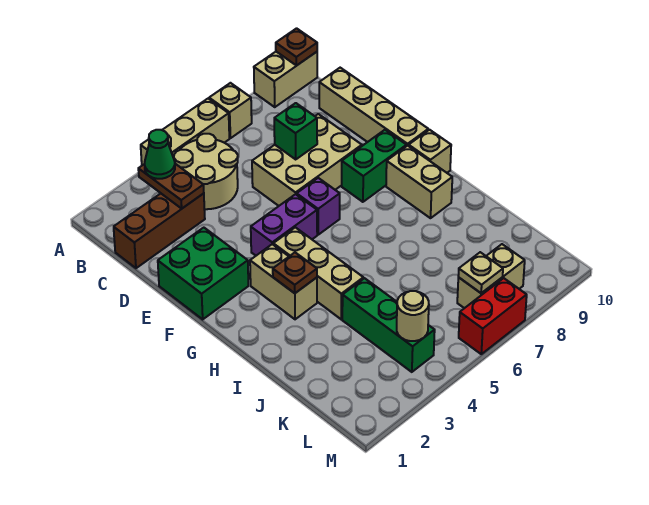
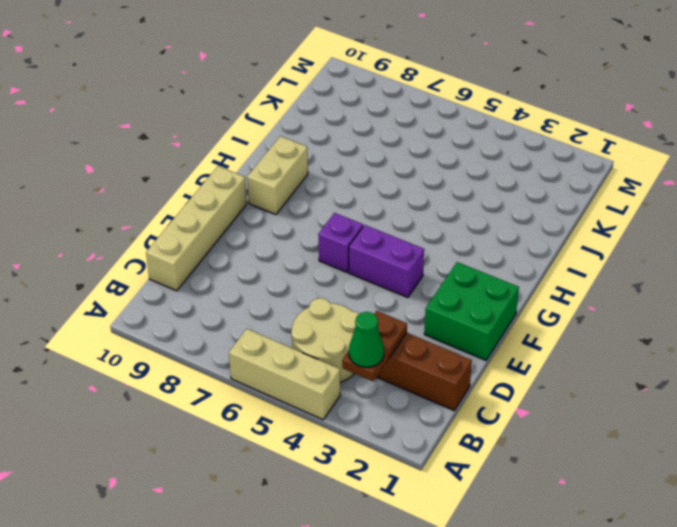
none -> tan 1x1 brick [209,83,252,138]
none -> tan 1x2 brick [254,52,317,107]
none -> tan 2x3 brick [252,114,362,206]

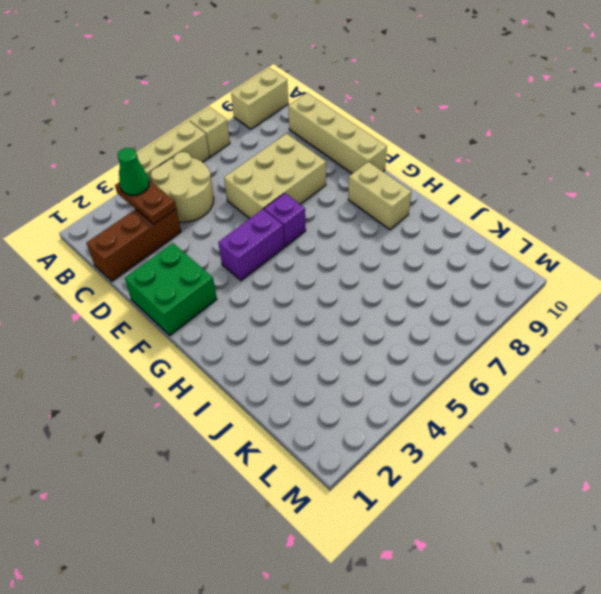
none -> green 1x2 brick [342,130,407,202]
none -> tan 1x2 brick [250,244,317,319]
none -> tan 1x3 brick [273,227,363,319]

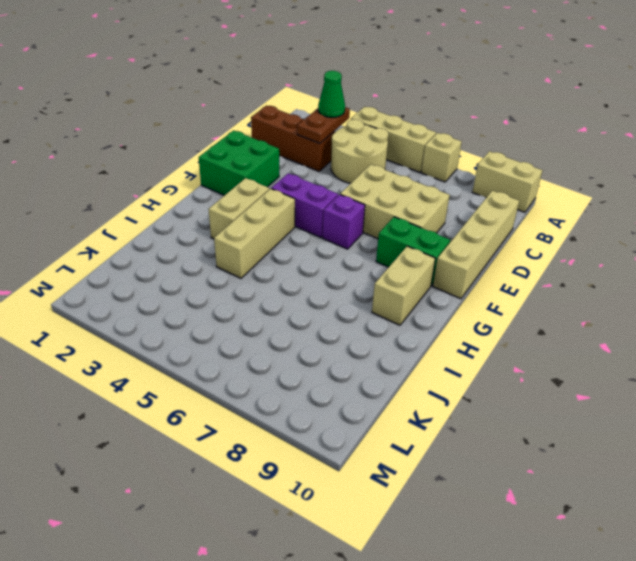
none -> tan 1x1 brick [409,130,451,173]
none -> green 1x3 brick [342,278,435,372]
none -> tan 1x2 brick [457,244,525,308]

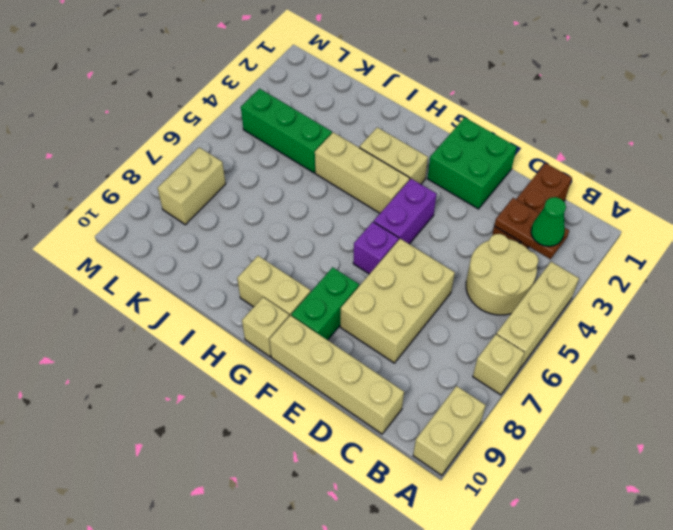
none -> red 1x2 brick [459,278,527,354]
none -> brown 1x1 plate [276,28,317,65]
none -> green 1x1 brick [274,103,317,159]

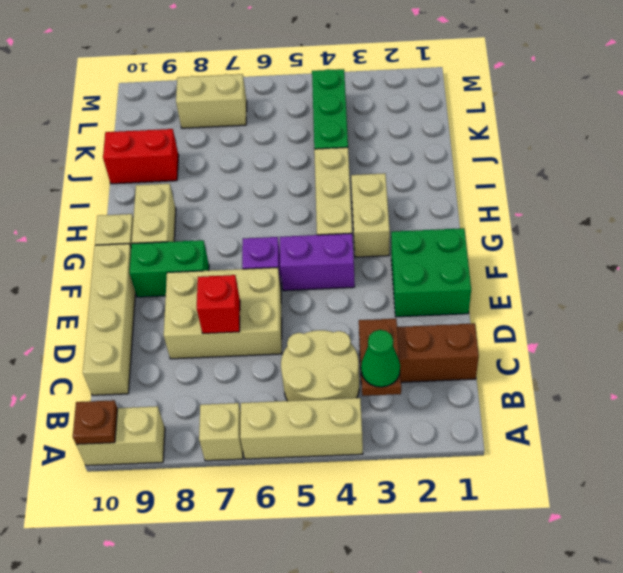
red 1x1 brick [197,275,240,334] -> green 1x1 brick [274,103,317,159]
red 1x2 brick [103,129,179,184] -> red 1x2 brick moved to [459,278,527,354]
none -> brown 1x1 plate [273,253,317,293]
none -> tan 1x1 round brick [397,291,429,341]
none -> tan 1x1 plate [458,252,503,293]

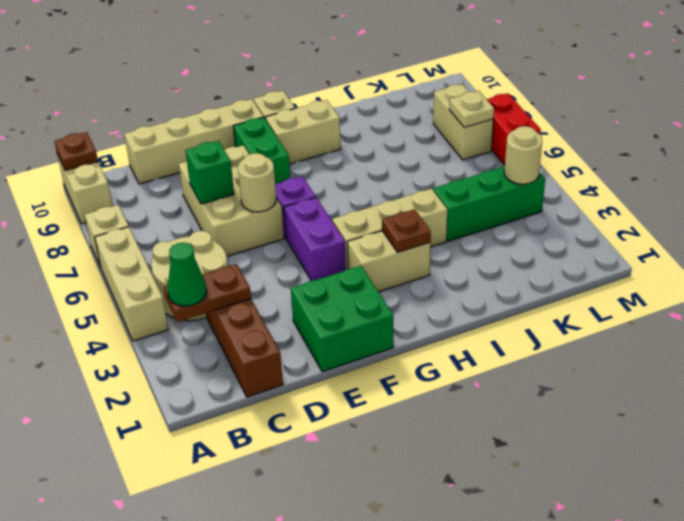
tan 1x1 round brick [238,153,276,212] -> none

